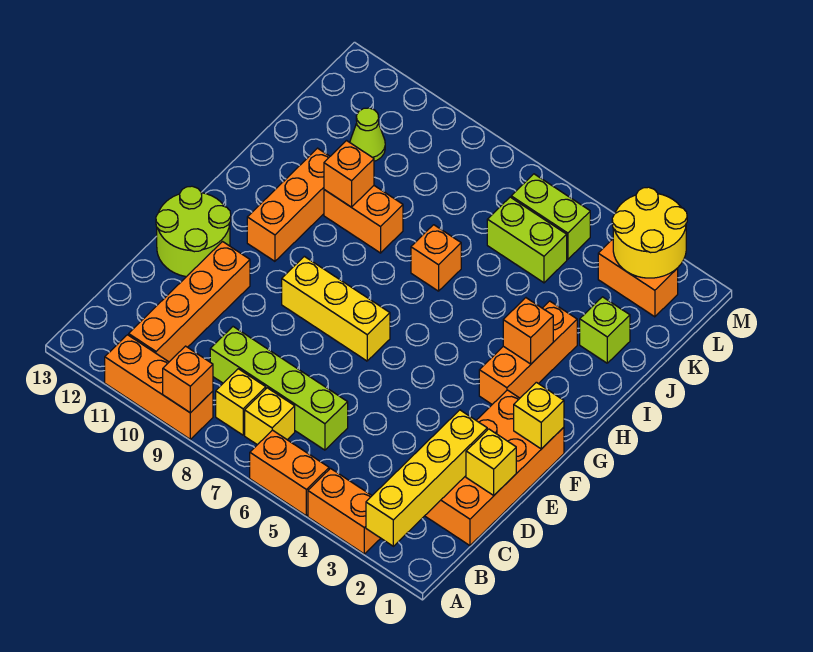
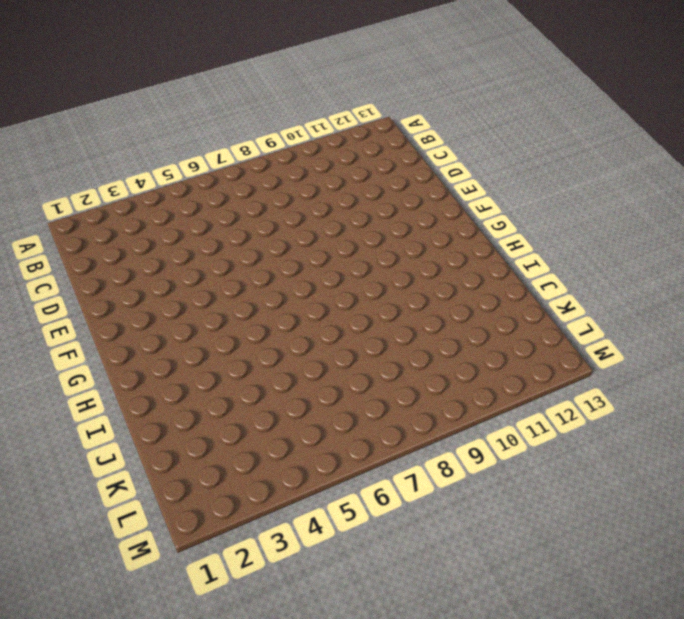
none -> orange 1x2 brick [308,469,381,554]
none -> orange 1x2 brick [250,430,329,516]
none -> orange 1x3 brick [105,335,213,439]

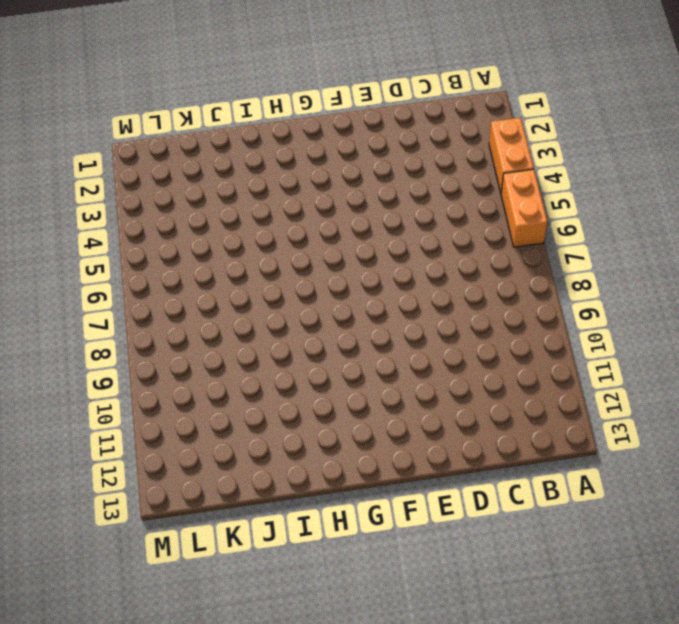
none -> orange 1x3 brick [105,335,213,439]
none -> yellow 1x1 brick [245,388,295,445]
none -> yellow 1x1 brick [216,369,266,435]

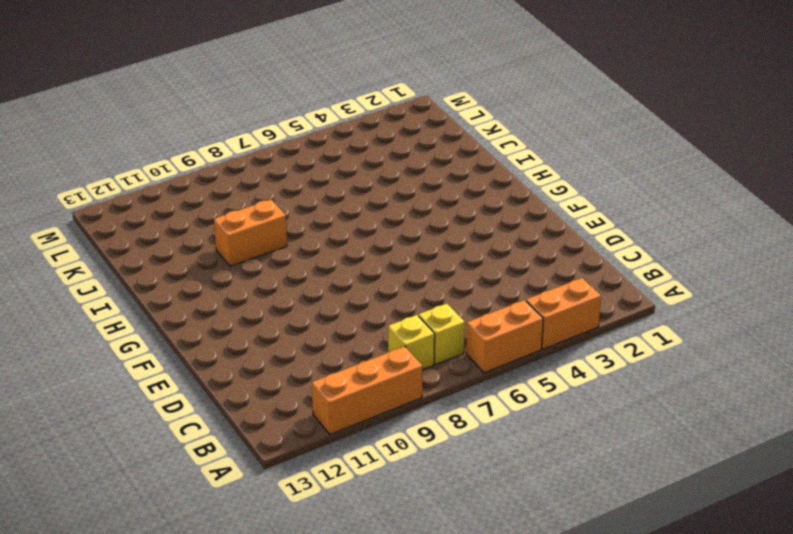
none -> orange 1x4 brick [129,242,250,362]
none -> orange 2x4 brick [425,390,564,546]
none -> lime 1x4 brick [210,327,348,450]

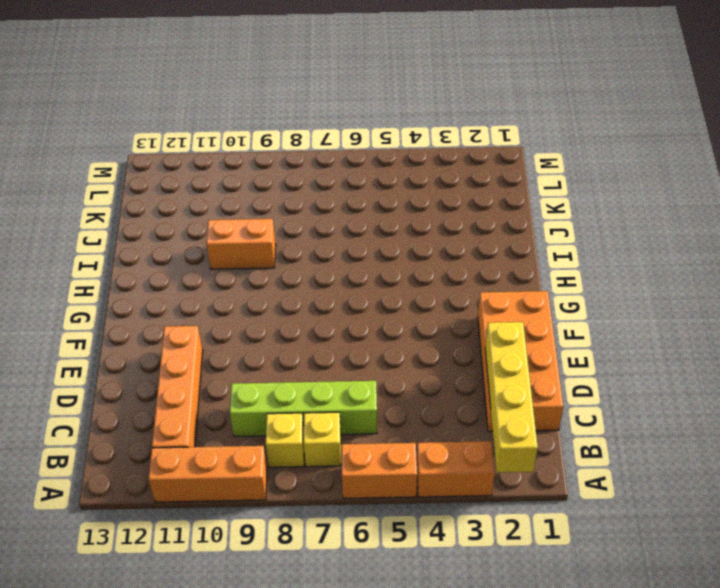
none -> lime 2x2 round brick [156,186,231,277]
none -> yellow 1x3 brick [282,256,390,361]
none -> orange 1x3 brick [479,301,577,404]

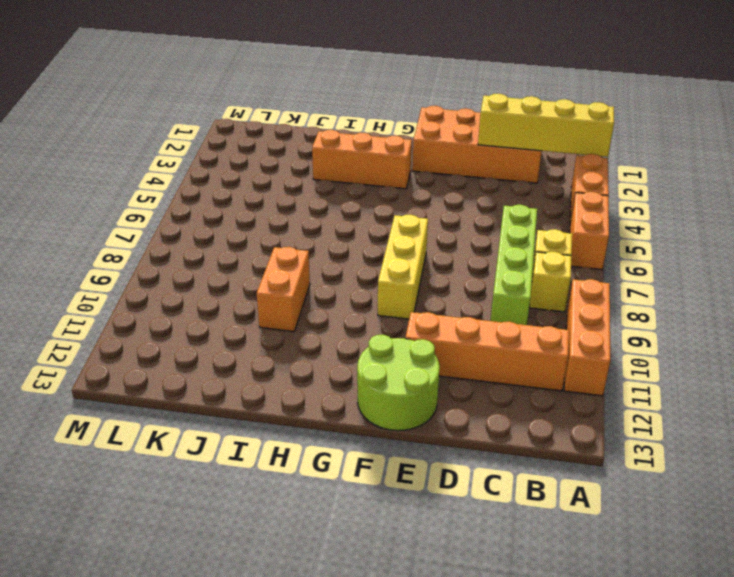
none -> orange 1x3 brick [247,148,330,261]
none -> orange 1x1 brick [411,225,461,291]
none -> lime 1x1 brick [580,297,630,363]

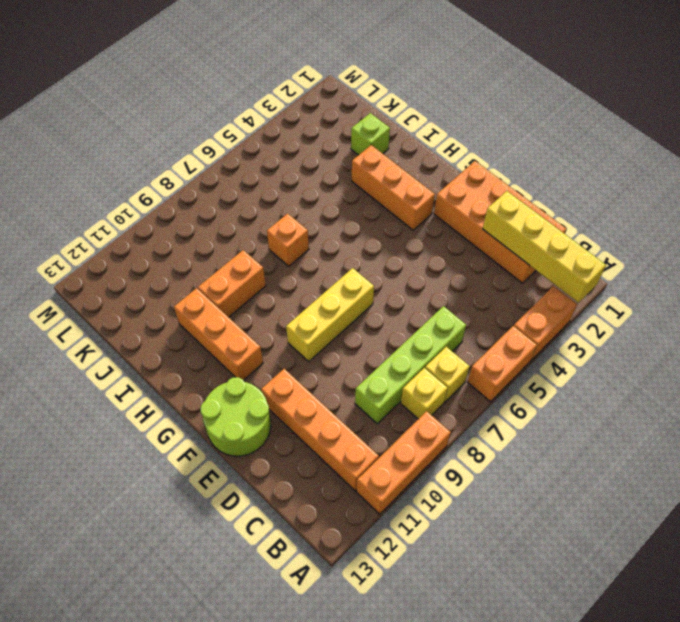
none -> lime 1x2 brick [487,197,567,283]
none -> lime 1x1 cone [350,108,385,161]
none -> orange 1x2 brick [598,239,678,317]

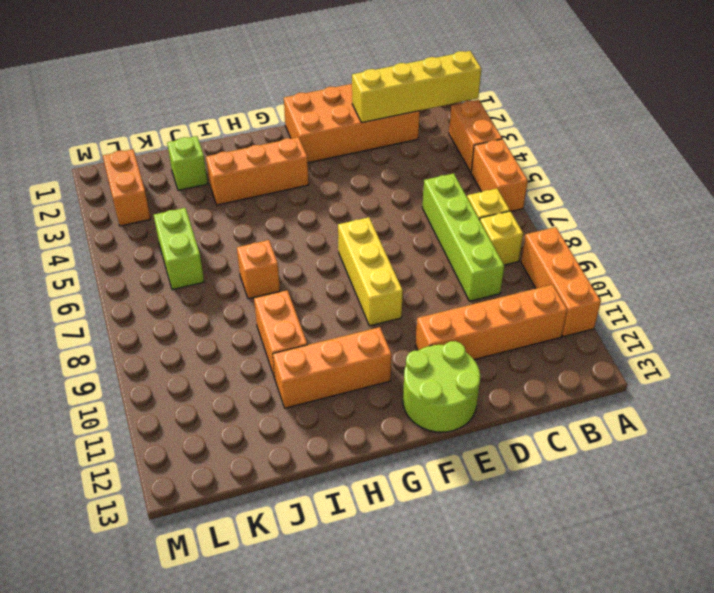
none -> lime 1x1 cone [350,108,385,161]
none -> lime 1x2 brick [511,174,590,259]
none -> orange 1x1 brick [163,346,213,413]

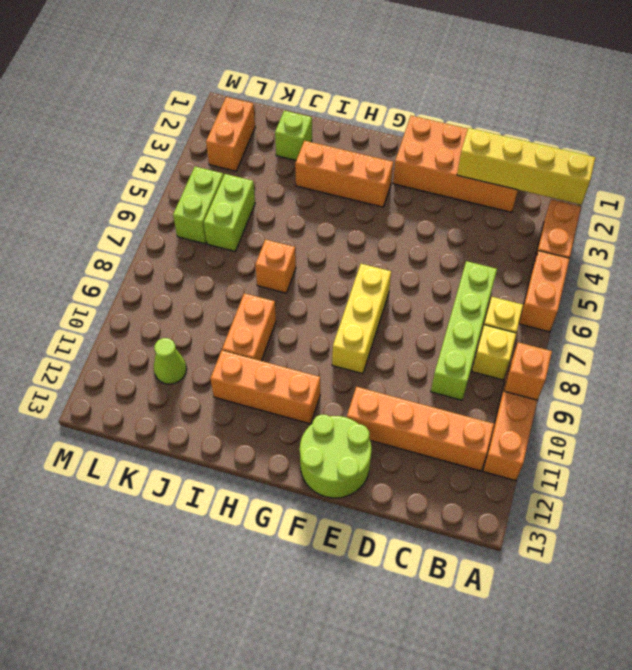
none -> yellow 1x1 brick [466,429,516,495]
none -> yellow 1x1 brick [514,382,564,449]
none -> orange 1x1 brick [503,298,553,364]

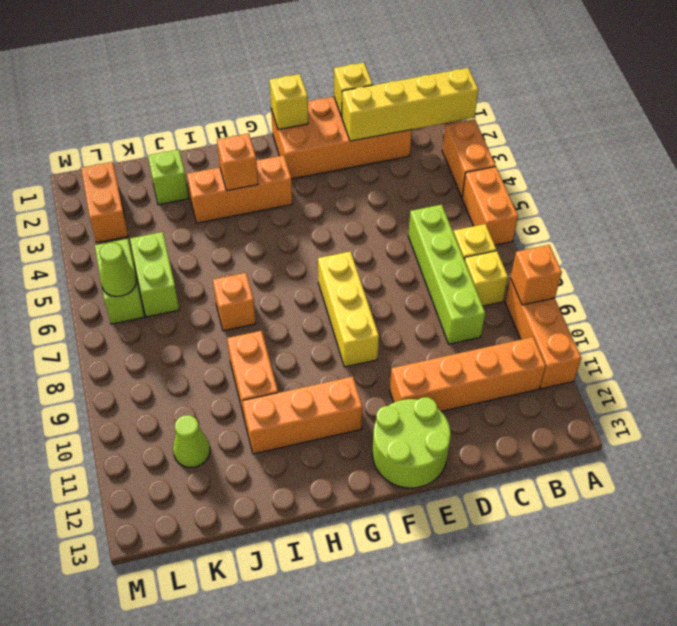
lime 1x1 cone [100,243,136,297] -> none
none -> orange 1x1 brick [324,141,374,207]
none -> yellow 2x2 round brick [612,187,687,278]

